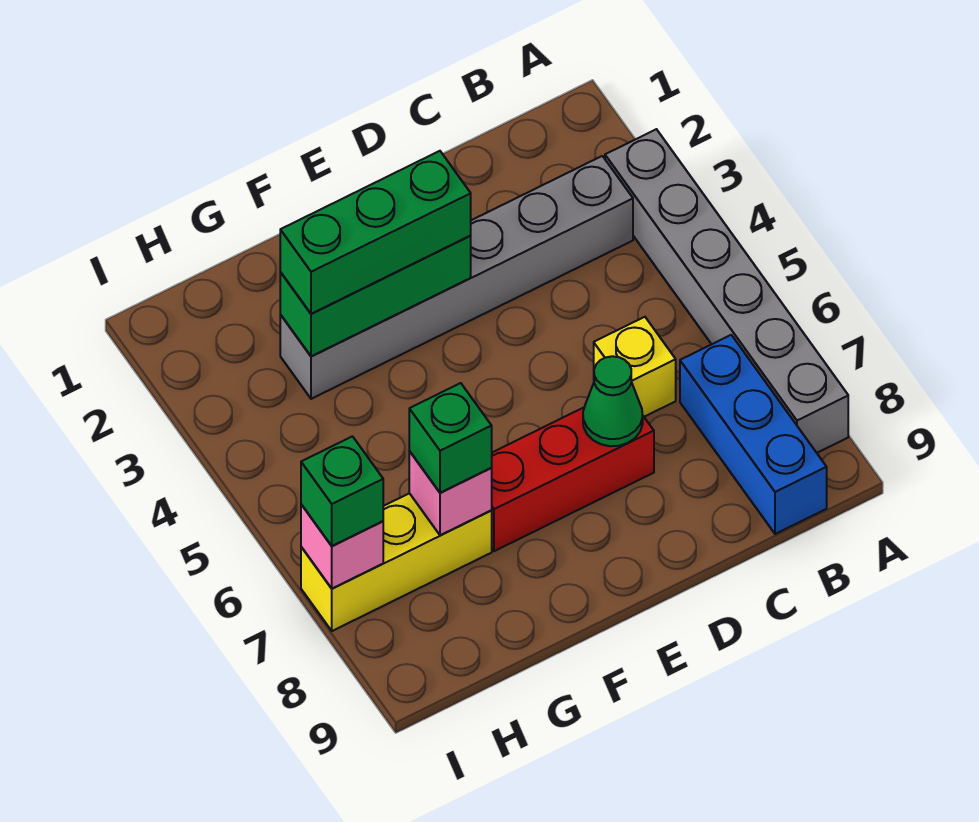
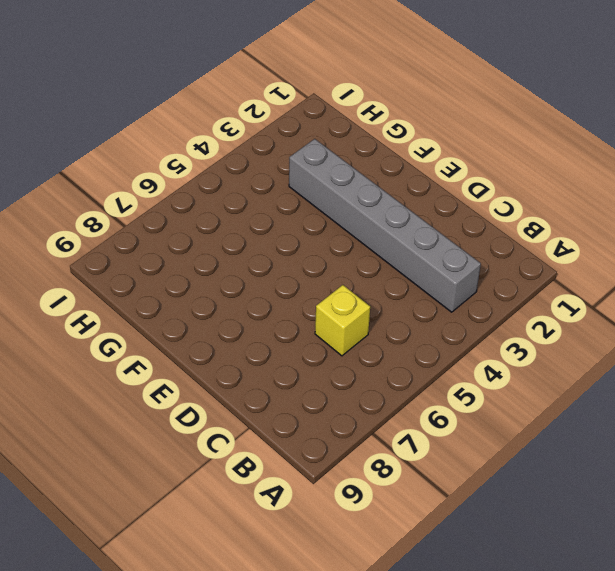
none -> grey 1x6 brick [605,129,848,453]
none -> blue 1x3 brick [680,335,827,534]
none -> red 1x3 brick [491,408,654,551]

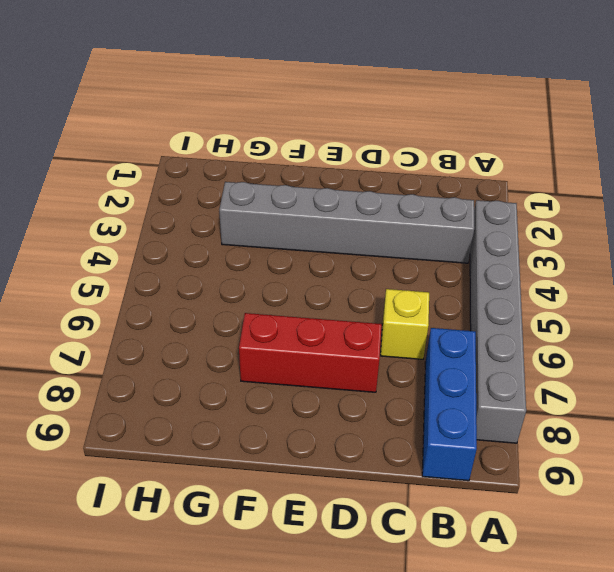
none -> yellow 1x3 brick [301,493,492,631]
none -> green 1x1 cone [583,356,643,446]
none -> green 1x3 brick [280,236,471,357]

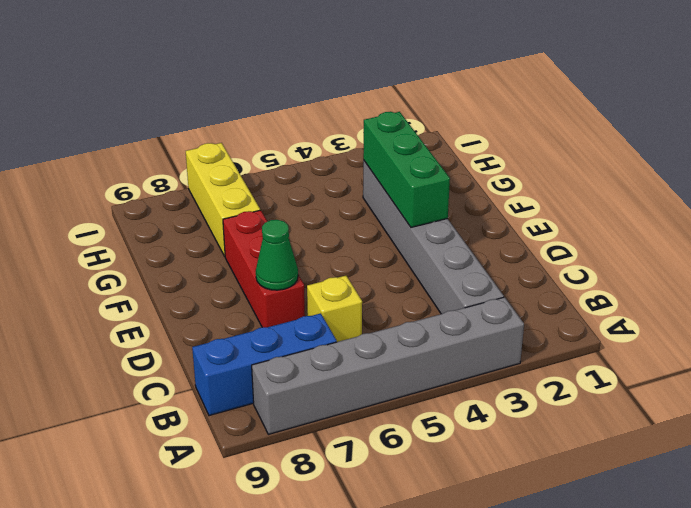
none -> pink 1x1 brick [409,451,492,535]
none -> pink 1x1 brick [301,504,383,588]
none -> green 1x3 brick [280,151,471,314]

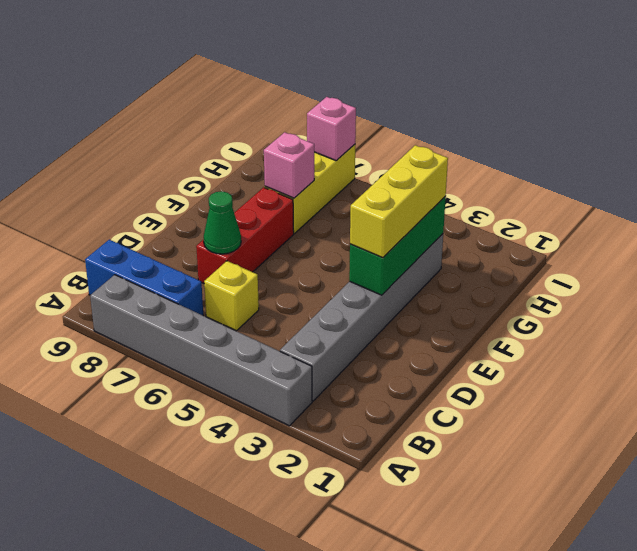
yellow 1x3 brick [350,145,448,258] -> green 1x3 brick [280,151,471,314]
none -> green 1x1 brick [409,383,492,493]
none -> green 1x1 brick [301,436,383,546]

